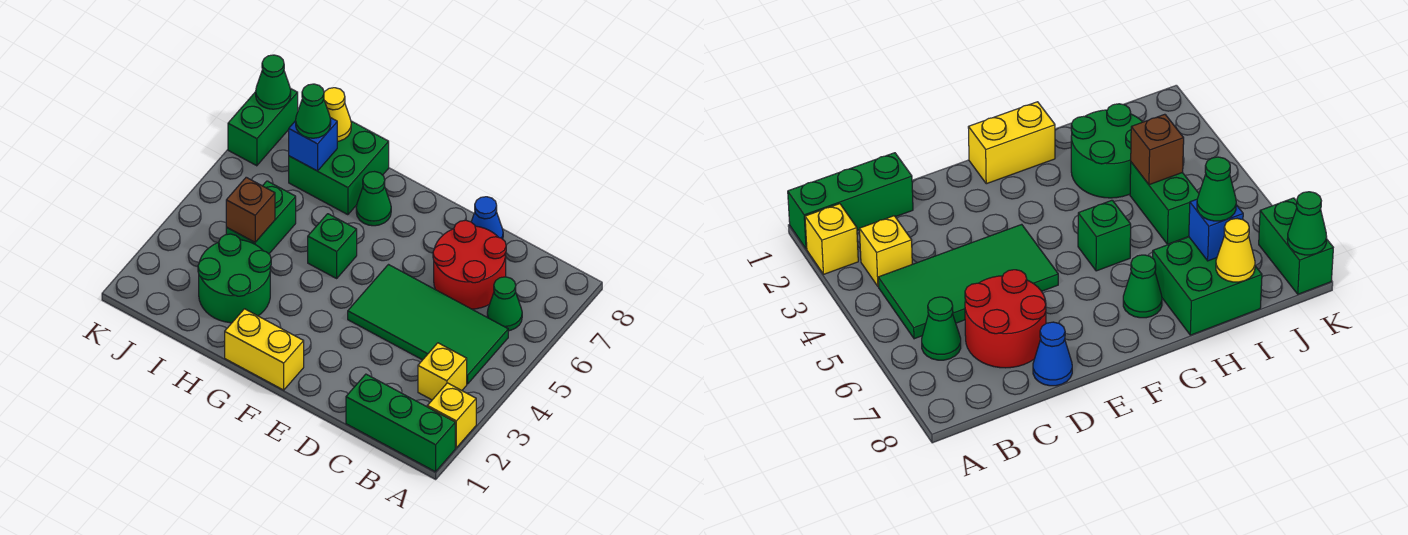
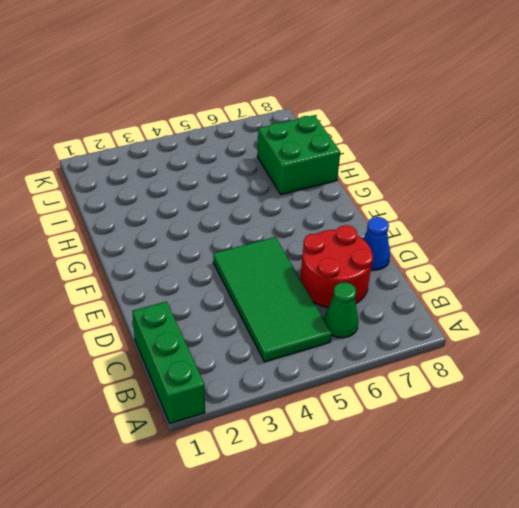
none -> yellow 1x1 brick [427,383,476,448]
none -> yellow 1x1 brick [418,343,467,400]
none -> yellow 1x2 brick [225,309,304,390]

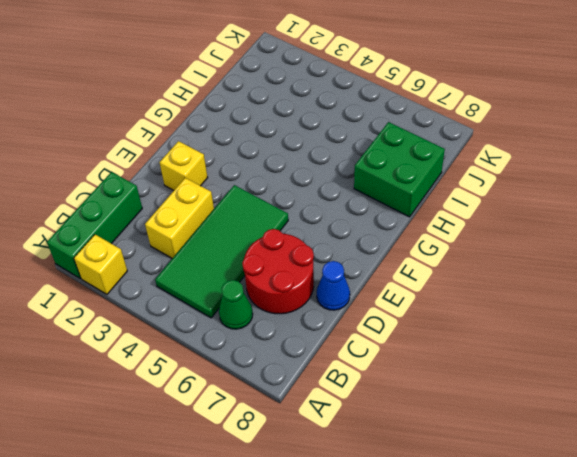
yellow 1x2 brick [145,178,214,259] -> yellow 1x2 brick moved to [225,309,304,390]
yellow 1x1 brick [160,141,208,190] -> yellow 1x1 brick moved to [418,343,467,400]
none -> green 1x1 brick [308,214,357,278]
none -> green 1x1 cone [356,172,391,226]
none -> green 2x2 round brick [198,234,271,323]

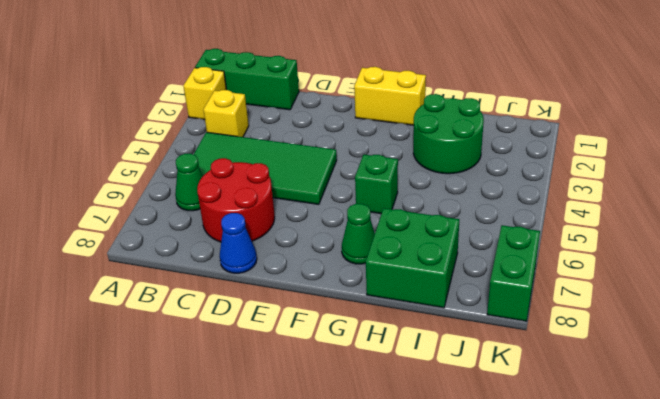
none -> green 1x2 brick [226,181,296,254]
none -> brown 1x1 brick [226,177,275,242]
none -> blue 1x1 brick [289,118,337,171]

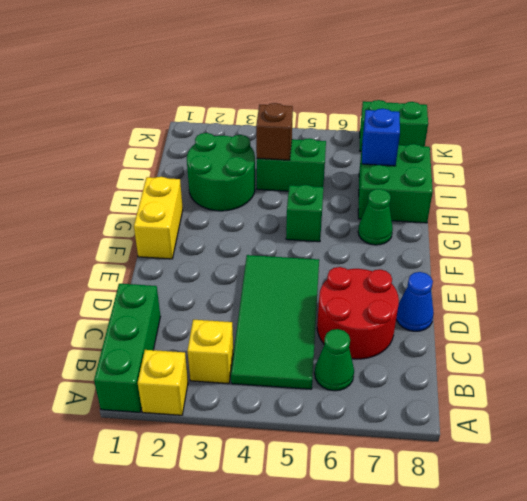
none -> yellow 1x1 cone [324,88,351,141]
none -> green 1x1 cone [256,55,291,109]
none -> green 1x1 cone [296,84,331,138]

